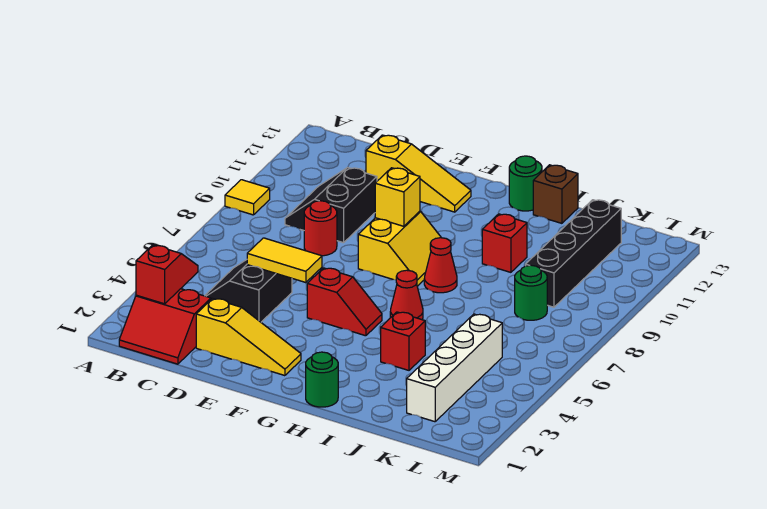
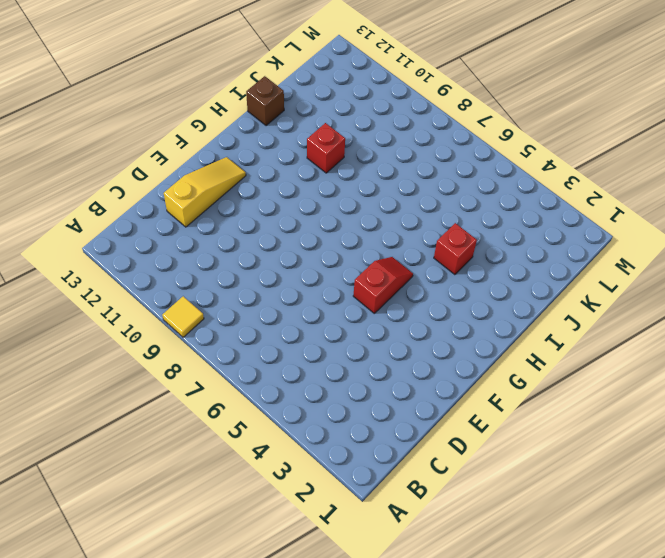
none -> red 2x2 slope [119,289,211,364]
none -> black 2x2 slope [205,260,292,322]
none -> black 2x2 slope [285,168,377,243]

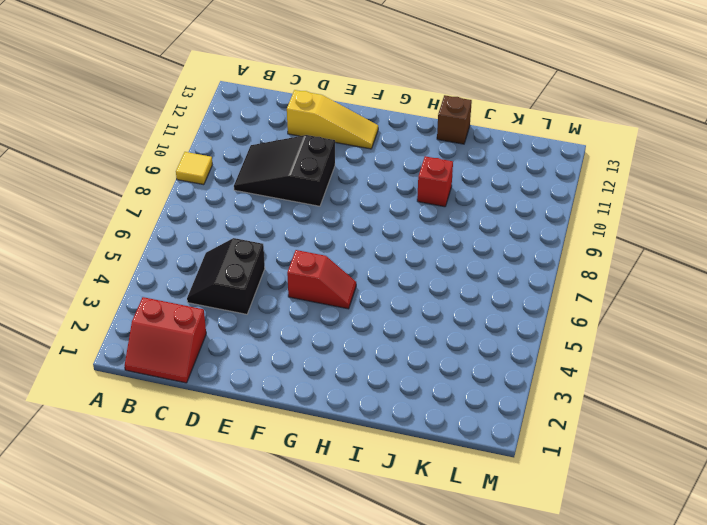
black 2x3 slope [234,135,335,206] -> black 2x2 slope [285,168,377,243]
none -> yellow 1x3 slope [196,299,301,376]
none -> red 1x1 round brick [304,201,337,256]
none -> yellow 2x2 slope [358,211,441,286]

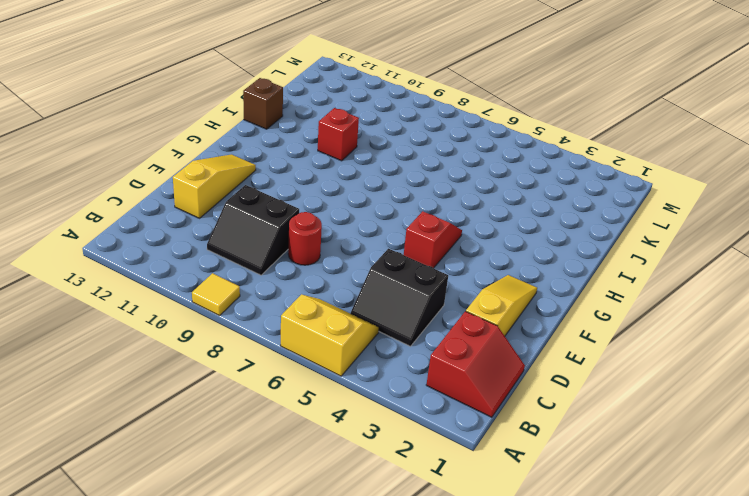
yellow 2x2 slope [281,294,379,376] -> yellow 2x2 slope moved to [358,211,441,286]
none -> green 1x1 round brick [306,352,338,407]
none -> red 1x1 cone [390,270,423,320]
none -> red 1x1 cone [424,238,457,293]

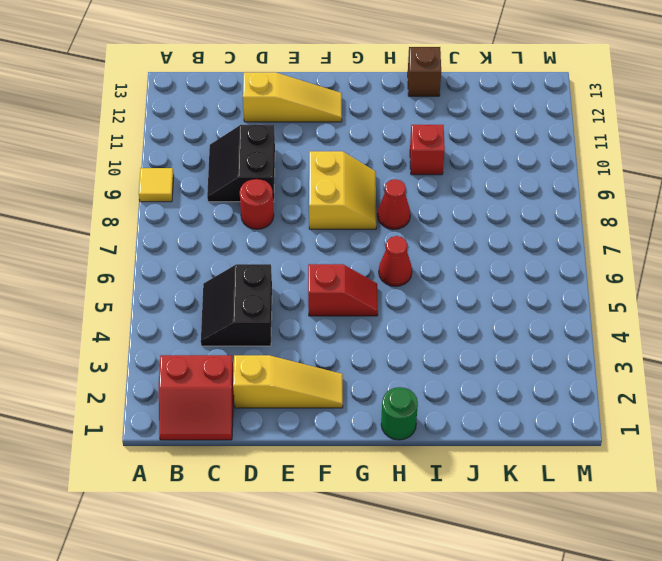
none -> green 1x1 round brick [509,156,542,211]
none -> red 1x1 brick [381,312,425,370]
none -> white 1x4 brick [407,314,502,422]

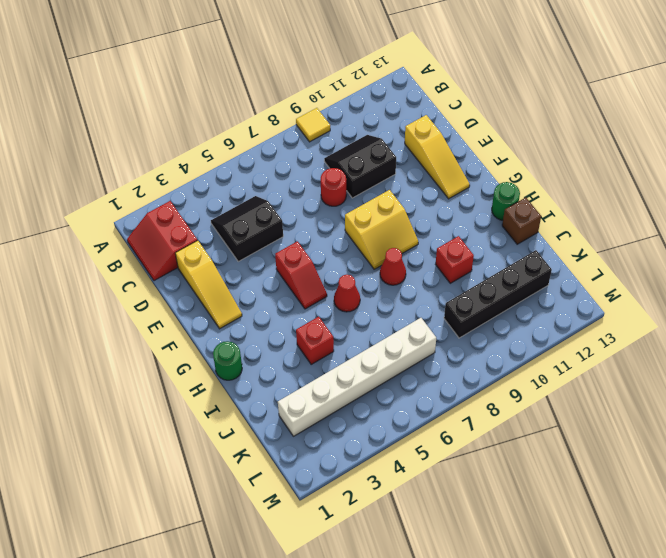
white 1x6 brick [278,318,436,436] -> white 1x4 brick [407,314,502,422]
none -> green 1x1 round brick [515,265,547,320]
none -> red 1x2 slope [136,245,198,304]
none -> yellow 1x2 tile [247,238,322,283]

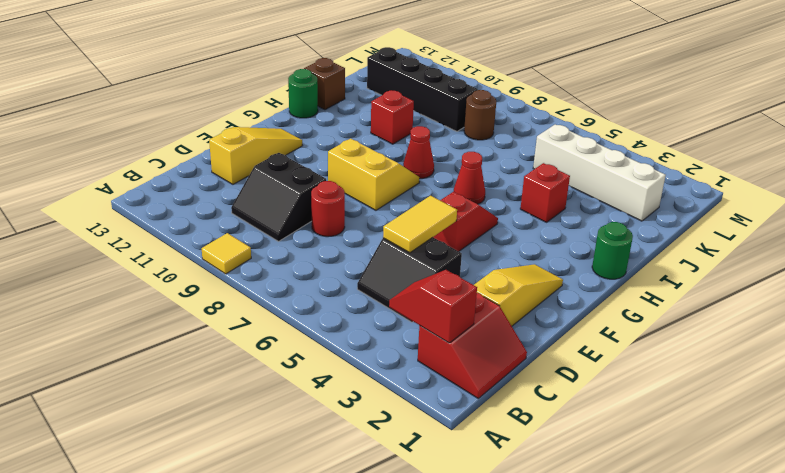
brown 1x1 round brick [464,90,496,140] -> green 1x1 round brick [515,265,547,320]
none -> yellow 1x1 brick [375,168,420,226]

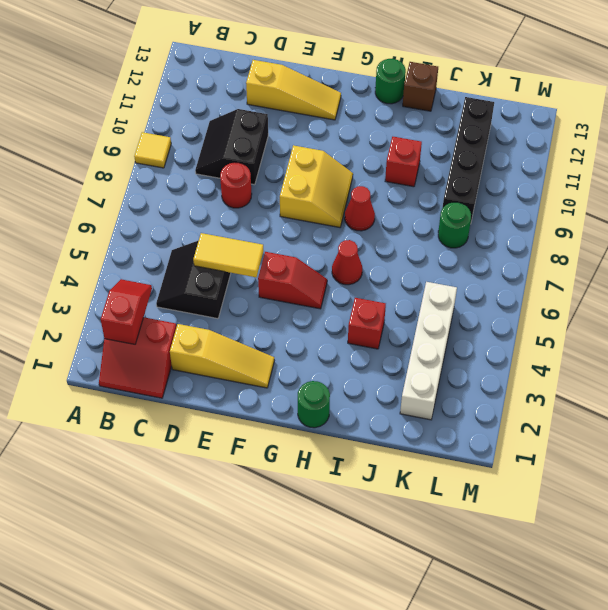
none -> yellow 1x1 brick [375,168,420,226]

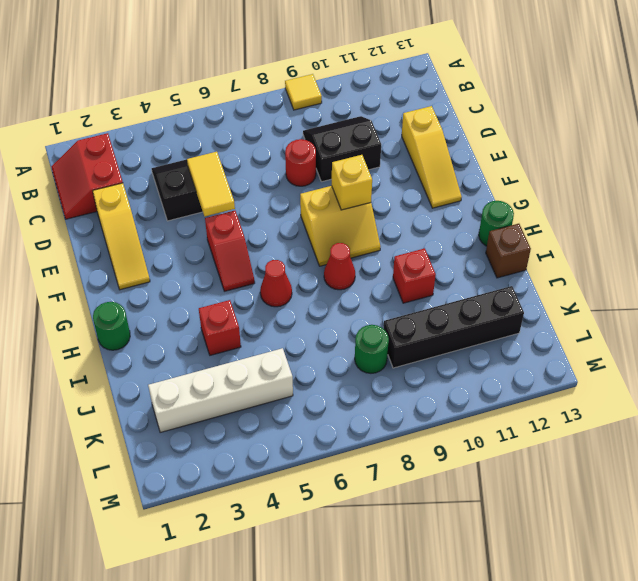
none -> red 1x2 slope [136,245,198,304]

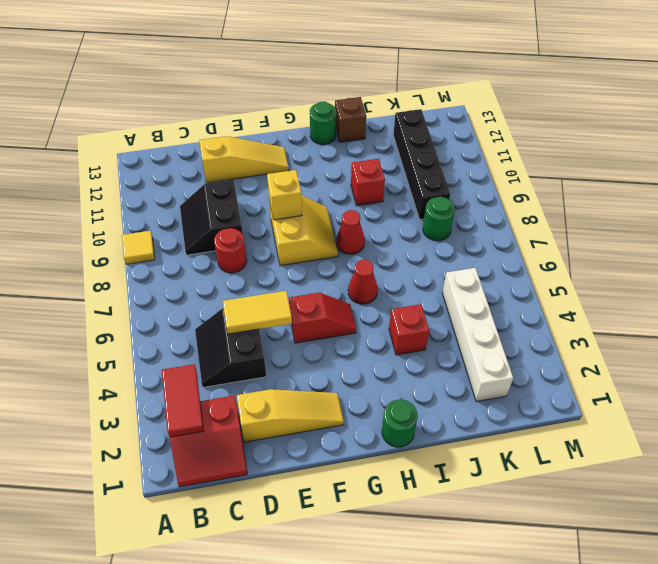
red 1x2 tile [162,364,204,437] -> red 1x2 slope [136,245,198,304]

